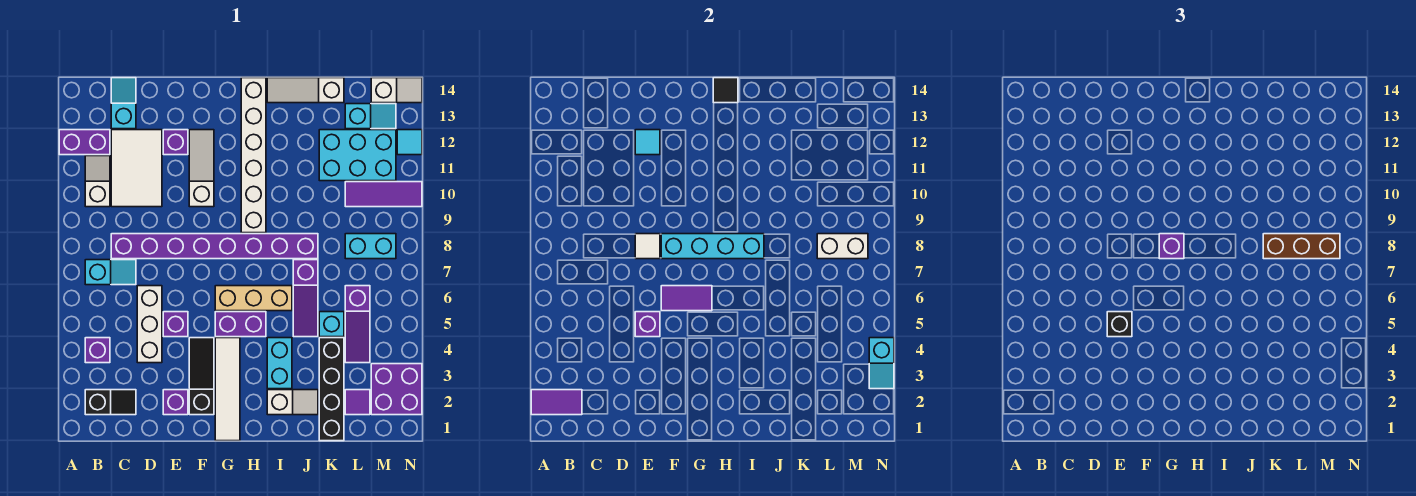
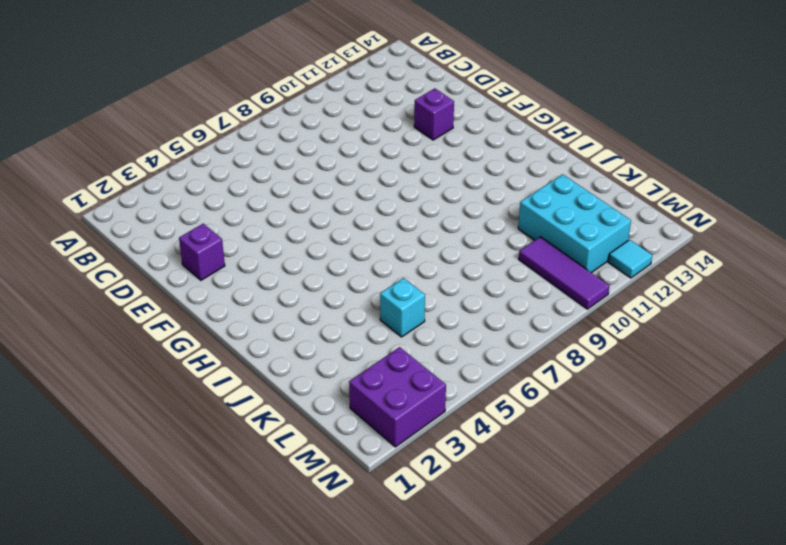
none -> purple 1x2 brick [59,130,110,155]
none -> black 1x2 slope [85,390,136,415]
none -> purple 1x1 brick [85,338,110,363]
none -> cyan 1x2 slope [85,260,136,285]

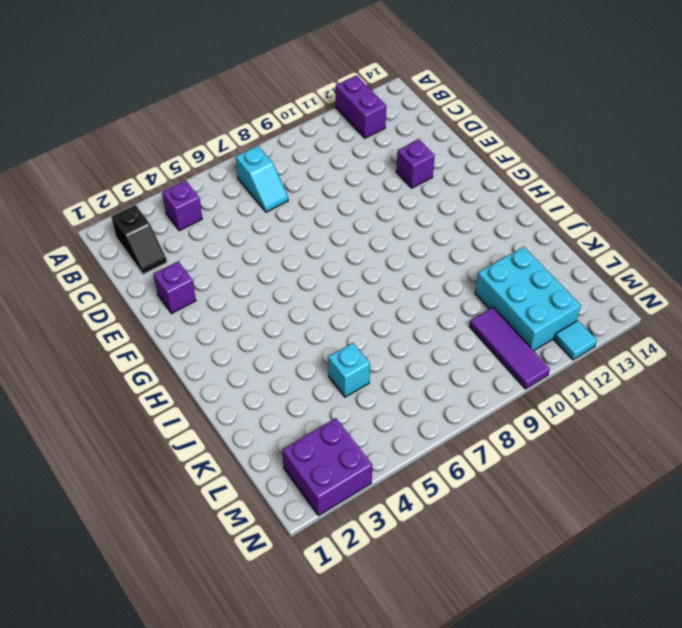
none -> white 1x2 slope [85,156,110,207]
none -> purple 1x8 brick [111,234,318,259]
none -> white 2x3 tile [111,130,162,207]
none -> cyan 1x2 slope [111,78,136,129]

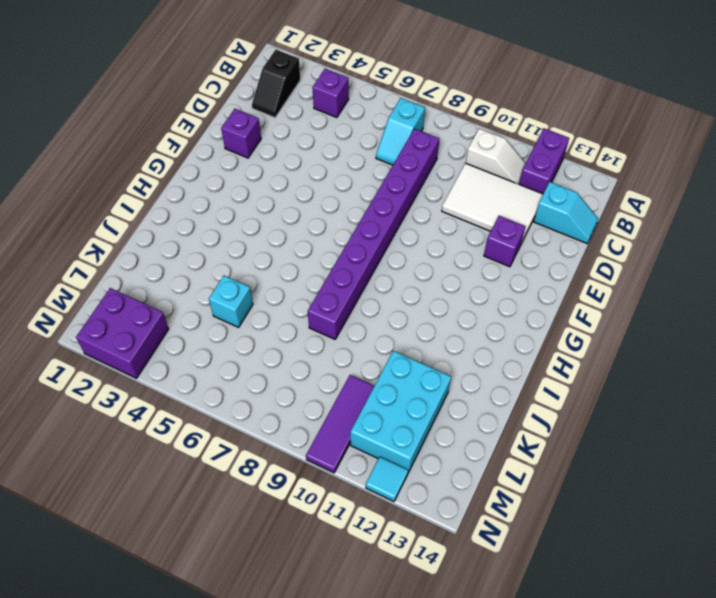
none -> white 1x3 brick [137,286,162,363]
none -> purple 1x1 brick [163,312,188,337]
none -> black 1x3 slope [189,338,214,415]
none -> white 1x3 slope [189,130,214,207]

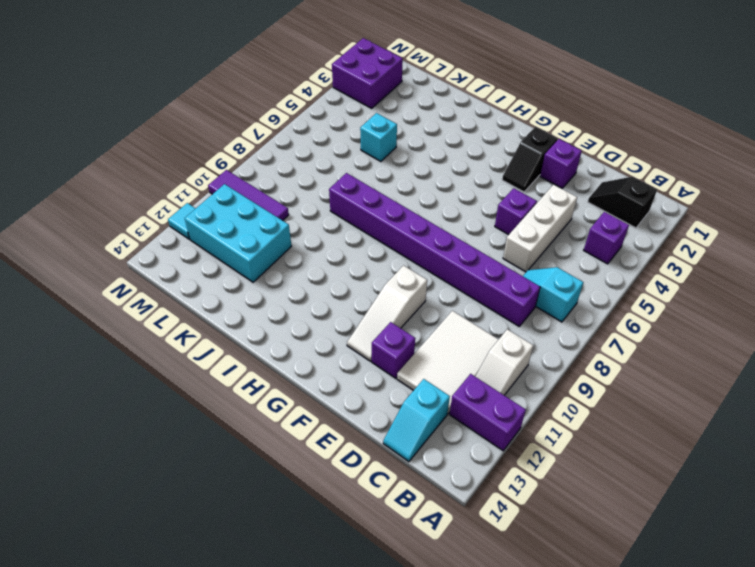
black 1x2 slope [502,127,558,192] -> black 1x3 slope [189,338,214,415]
none -> white 1x4 tile [215,338,240,441]
none -> purple 1x2 brick [215,312,266,337]
none -> tan 1x3 brick [215,286,292,311]
none -> white 1x6 brick [241,78,266,233]

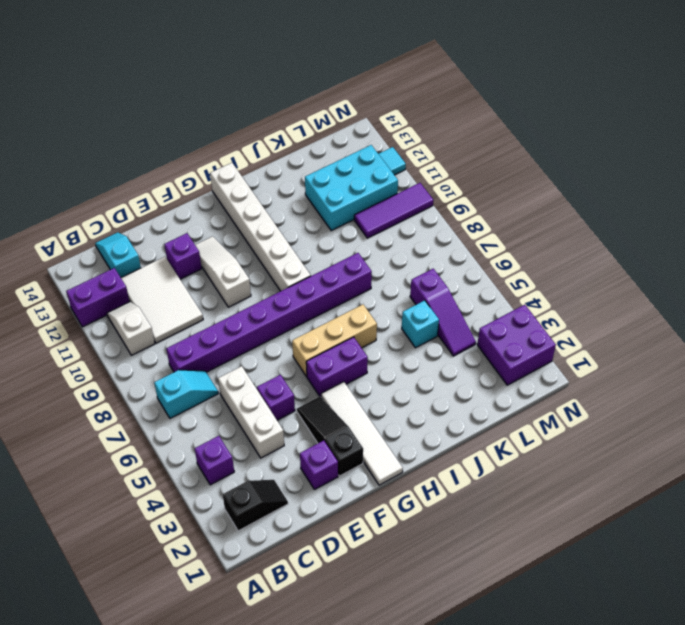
none -> white 1x2 slope [267,390,318,415]
none -> cyan 1x2 brick [267,338,292,389]
none -> white 1x3 slope [267,78,344,103]
none -> purple 1x3 slope [293,260,318,337]

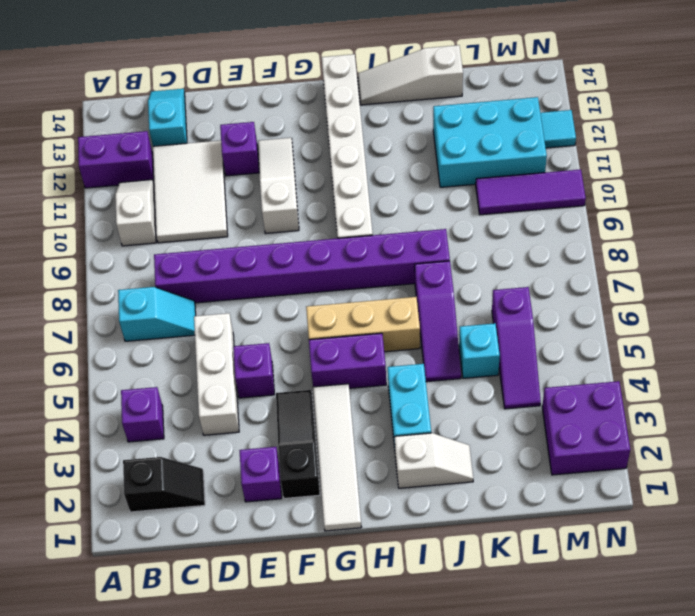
none -> black 1x4 brick [319,338,344,441]
none -> purple 1x1 tile [345,390,370,415]
none -> cyan 1x2 brick [345,234,396,259]
none -> cyan 1x2 slope [345,104,396,129]

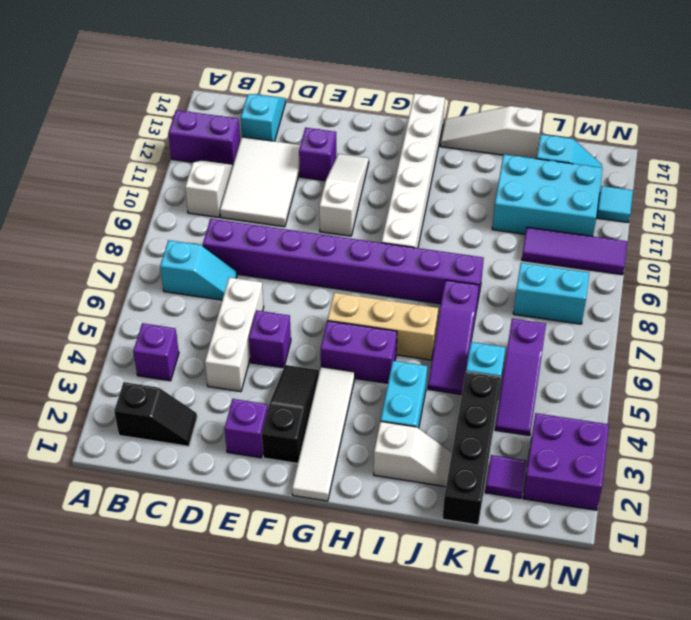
none -> white 1x2 slope [371,78,422,103]
none -> purple 1x2 tile [531,390,582,415]
none -> purple 1x1 brick [635,312,660,337]
none -> white 1x1 tile [635,234,660,259]

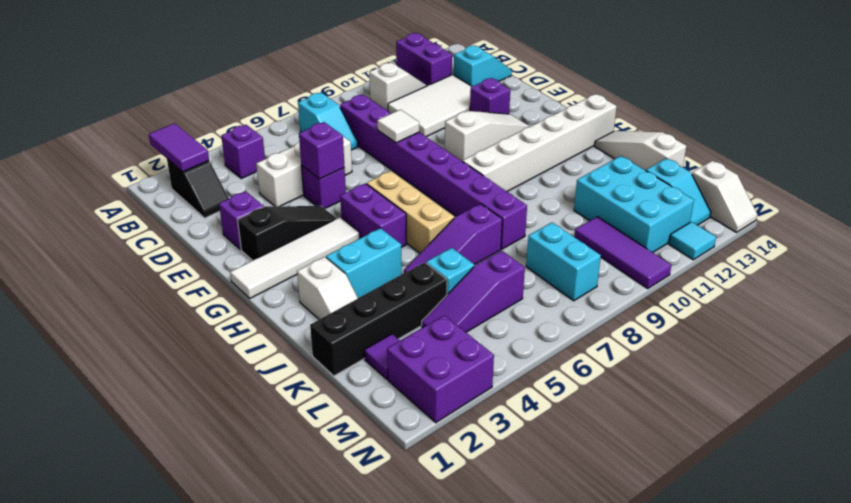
none -> cyan 1x1 tile [635,130,660,155]
none -> purple 1x2 tile [661,286,712,311]
none -> cyan 1x4 brick [661,234,764,259]
none -> black 1x1 tile [713,78,738,103]

